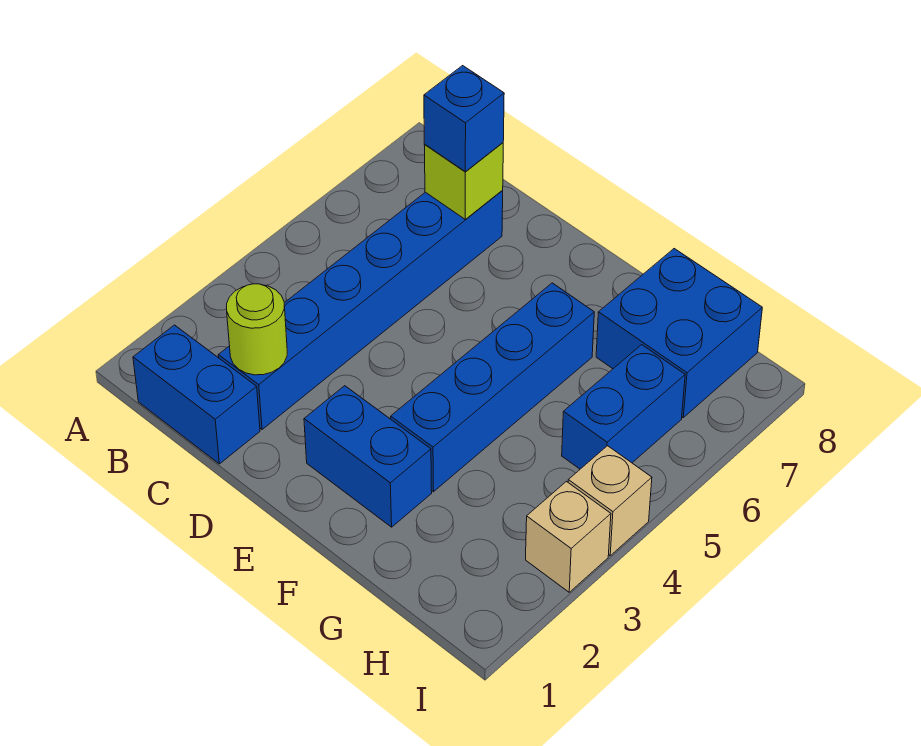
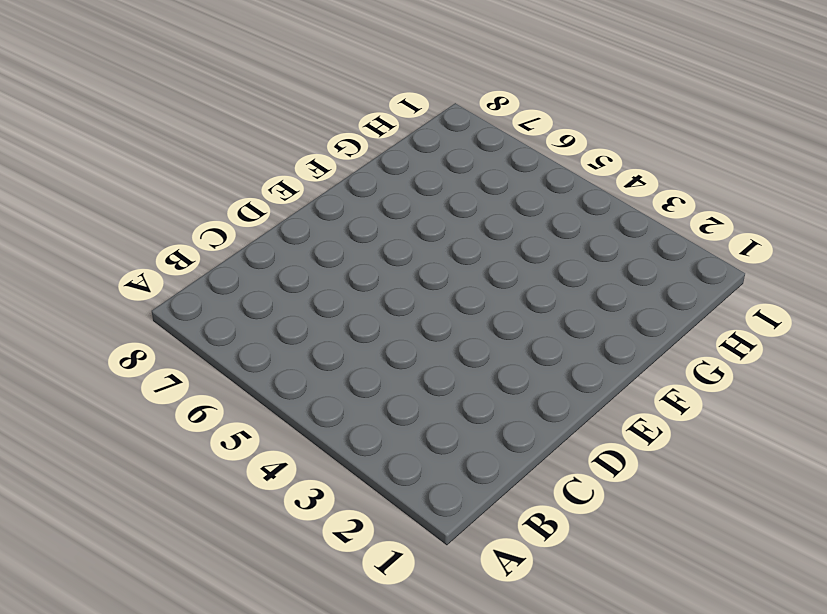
none -> blue 1x2 brick [133,325,260,464]
none -> blue 1x6 brick [218,191,503,429]

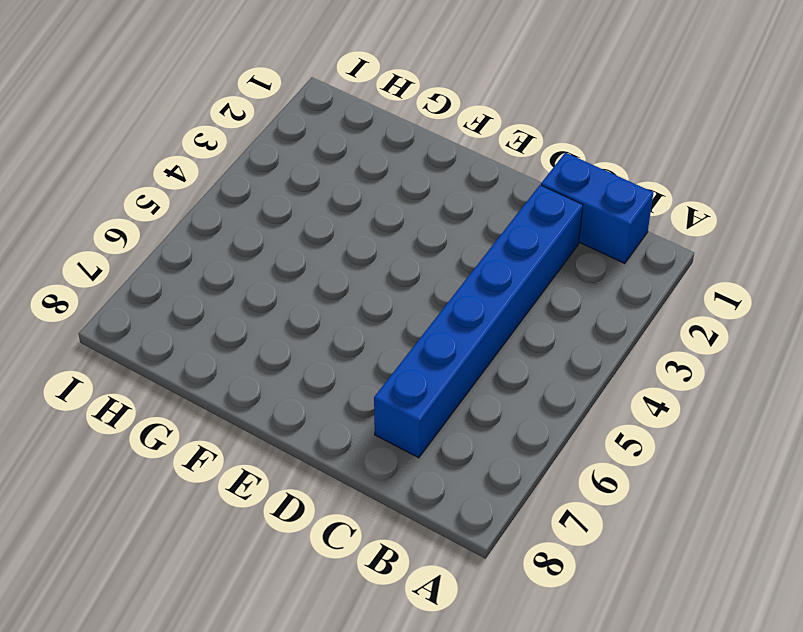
none -> blue 1x2 brick [304,386,432,527]
none -> blue 1x4 brick [391,283,594,492]

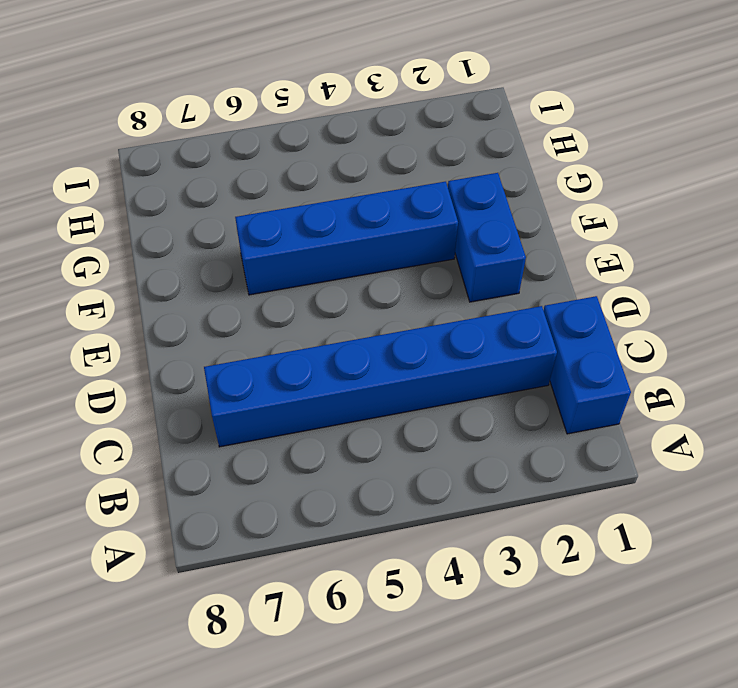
none -> blue 2x2 brick [596,249,762,418]
none -> blue 1x2 brick [562,345,685,469]

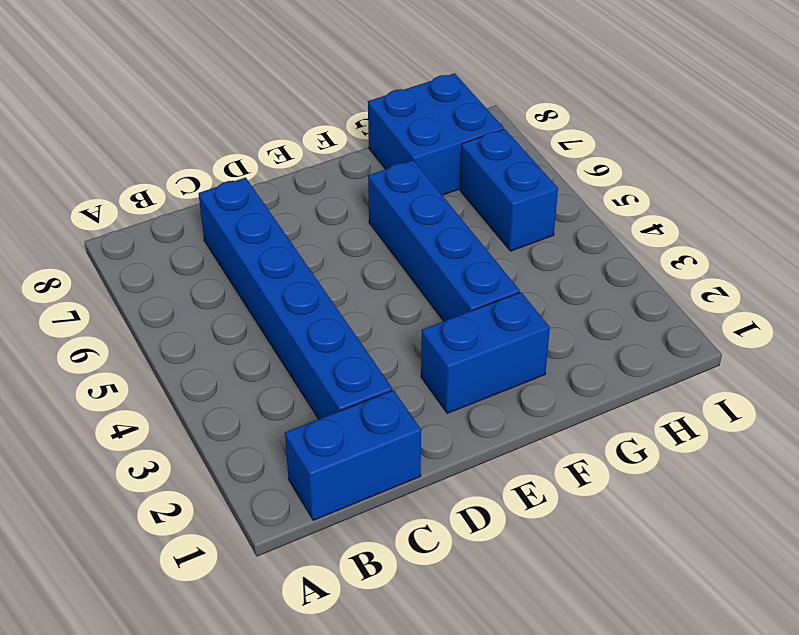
none -> tan 1x1 brick [526,482,611,592]
none -> tan 1x1 brick [568,446,652,556]

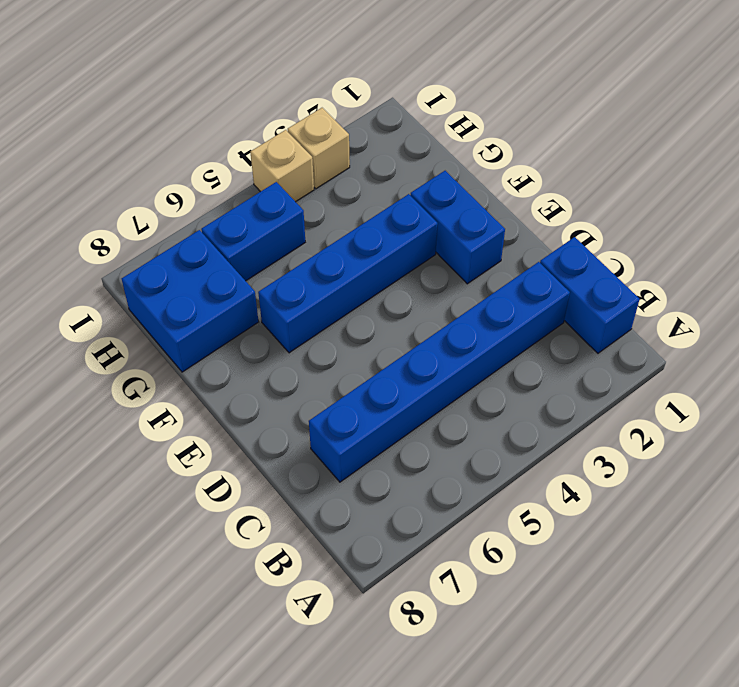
none -> lime 1x1 round brick [227,284,287,375]
none -> lime 1x1 brick [424,143,503,220]

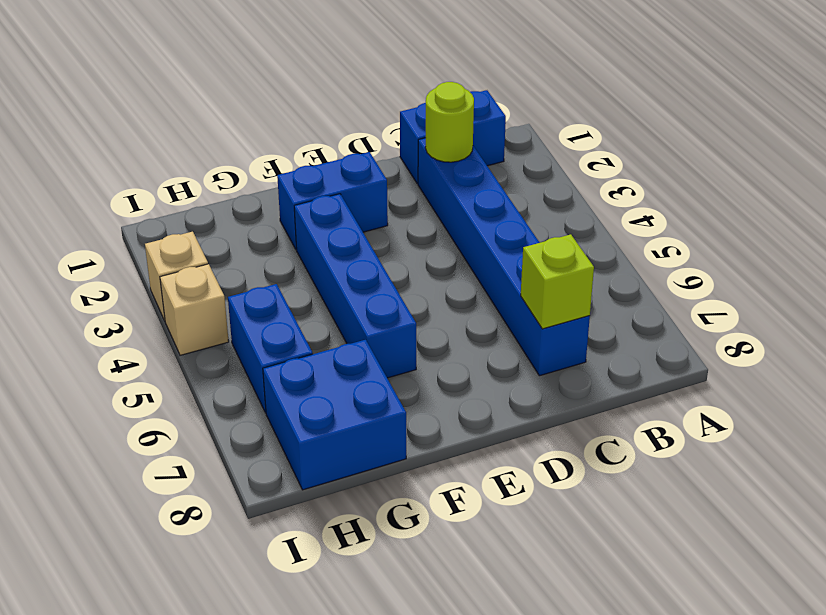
none -> blue 1x1 brick [424,66,504,172]

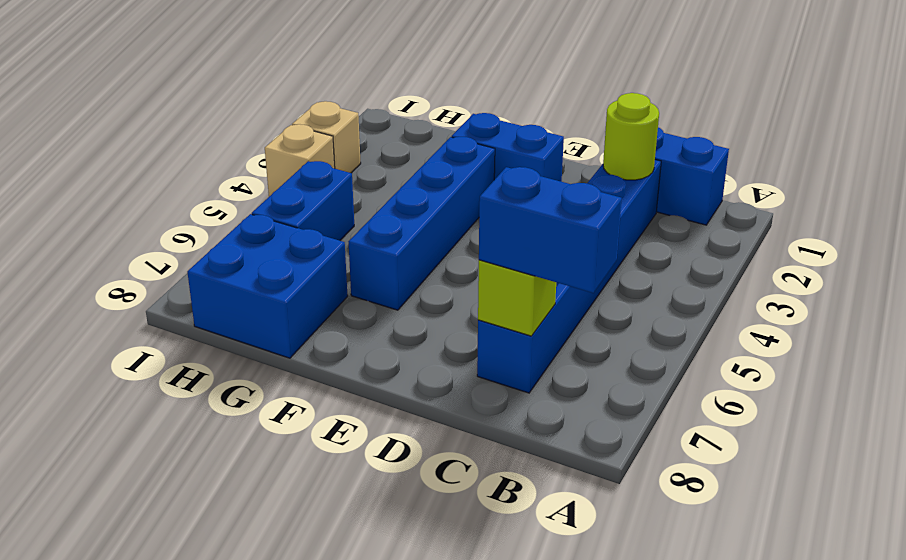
blue 1x2 brick [479,167,622,293] -> blue 1x1 brick [424,66,504,172]

